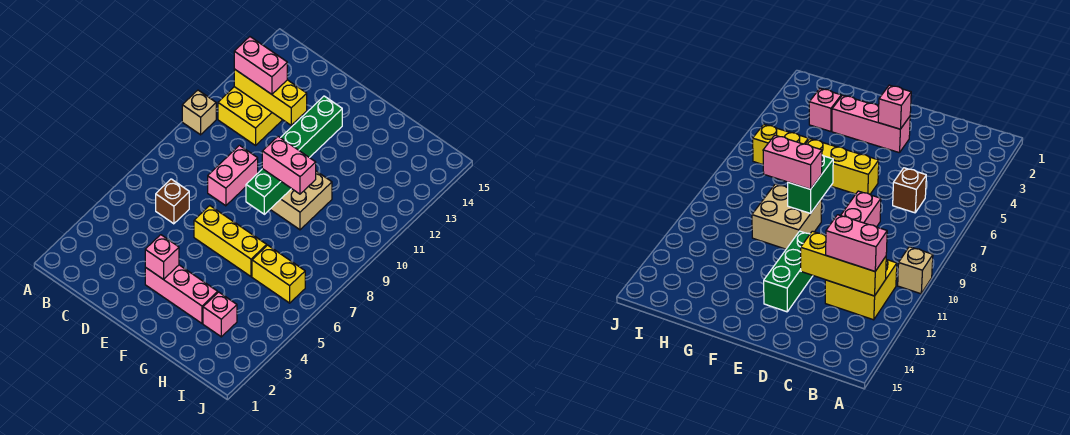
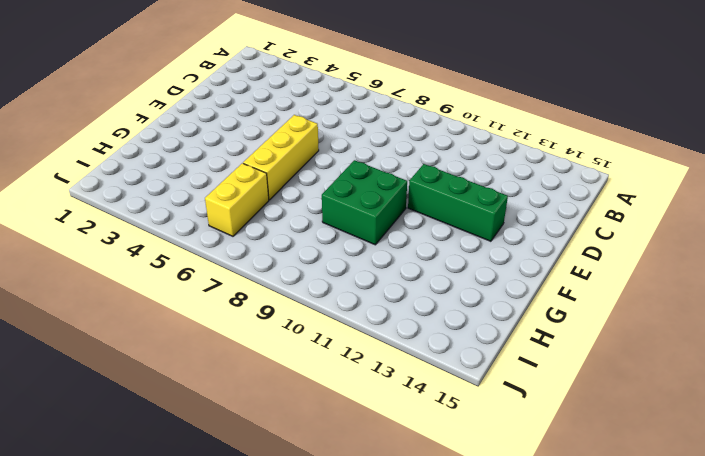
green 2x2 brick [322,160,407,245] -> tan 2x2 brick [270,171,332,230]
none -> tan 1x1 brick [182,90,216,135]
none -> yellow 2x2 brick [218,87,282,145]
none -> brown 1x1 brick [156,179,189,224]

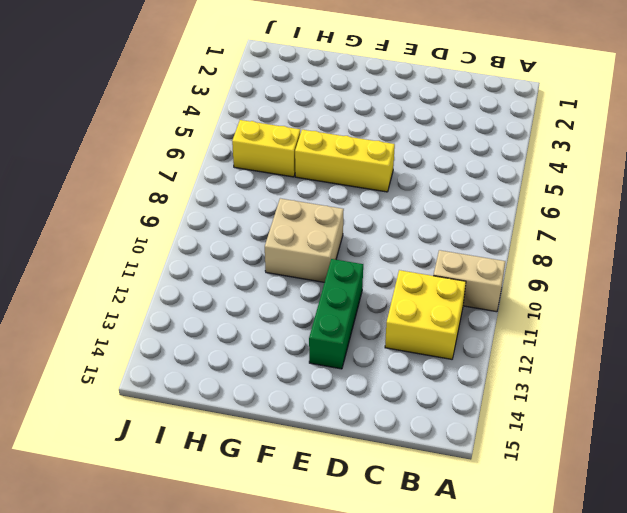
tan 1x2 brick [433,250,505,312] -> tan 1x1 brick [182,90,216,135]
none -> brown 1x1 brick [156,179,189,224]
none -> pink 1x2 brick [208,145,258,206]
none -> pink 1x3 brick [145,265,218,323]

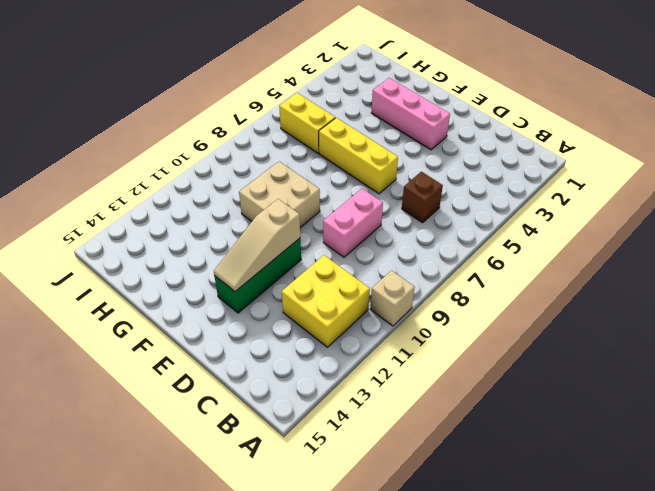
tan 1x3 slope [214,199,300,291] -> none
none -> pink 1x1 brick [203,292,237,337]
none -> yellow 1x3 brick [234,69,307,125]
none -> pink 1x1 brick [145,235,179,280]

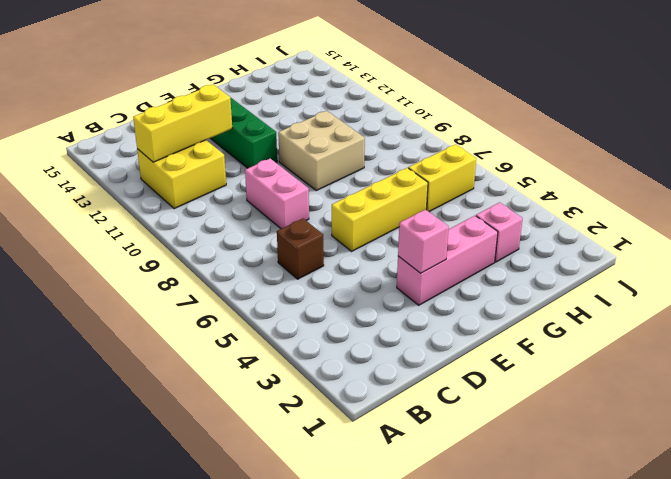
none -> tan 1x1 brick [182,90,216,135]
none -> green 1x2 brick [246,169,291,214]
none -> pink 1x2 brick [234,37,287,94]

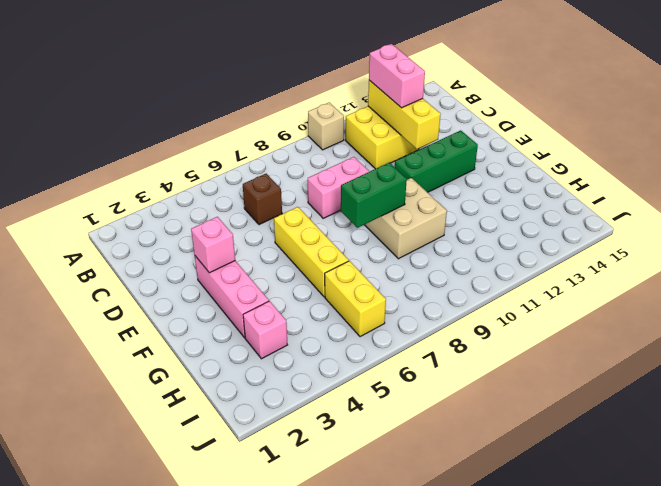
none -> pink 1x2 brick [262,136,316,194]

